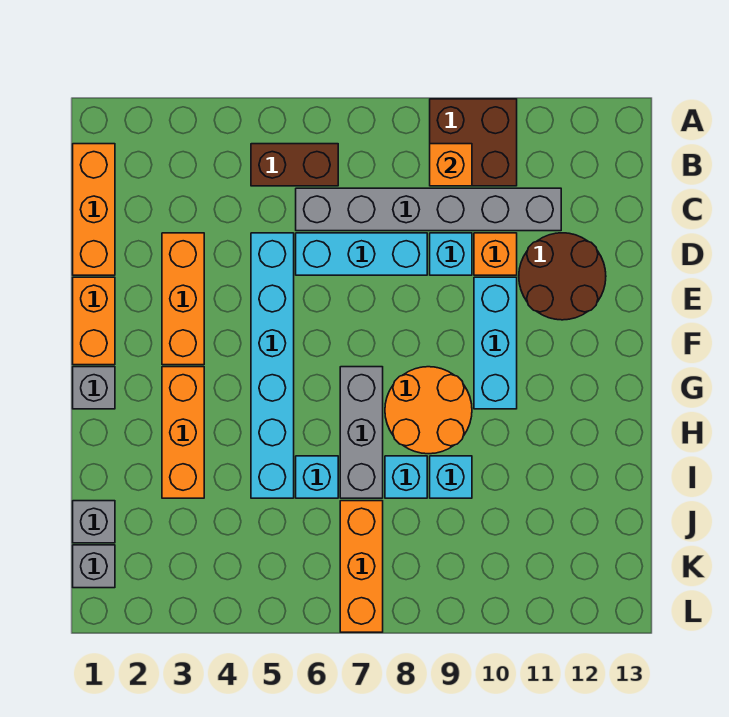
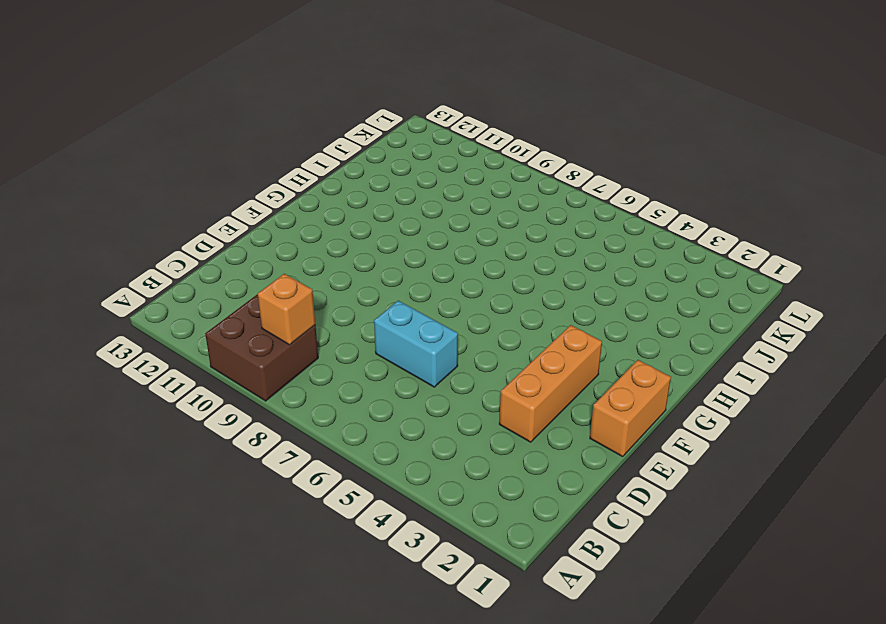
cyan 1x2 brick [374,301,458,387] -> cyan 1x3 brick [296,233,427,275]
none -> orange 1x3 brick [73,144,115,275]
none -> brown 1x2 brick [251,144,338,186]
none -> grey 1x6 brick [296,188,561,231]

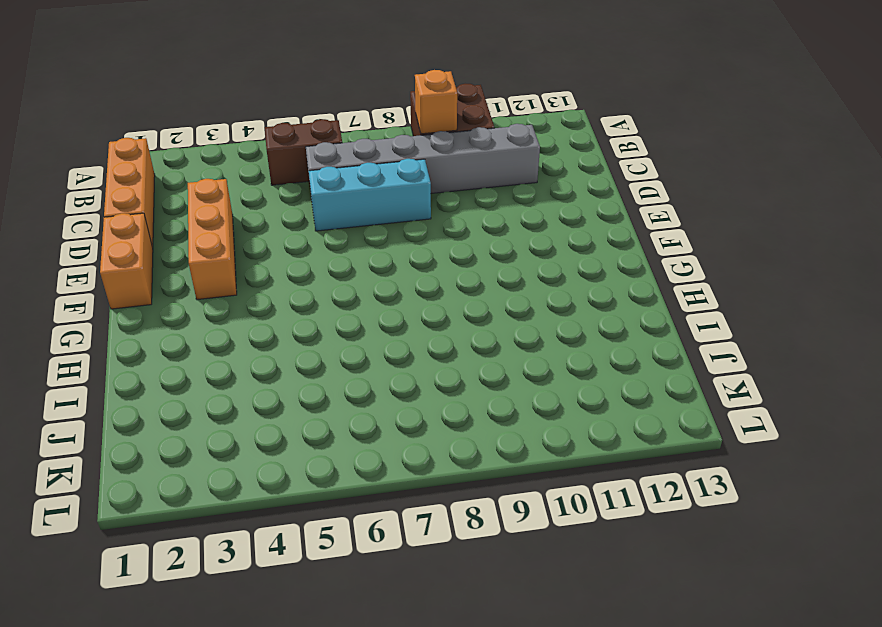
none -> cyan 1x6 brick [251,233,294,498]
none -> cyan 1x1 brick [430,233,472,275]
none -> orange 1x1 brick [474,233,517,275]

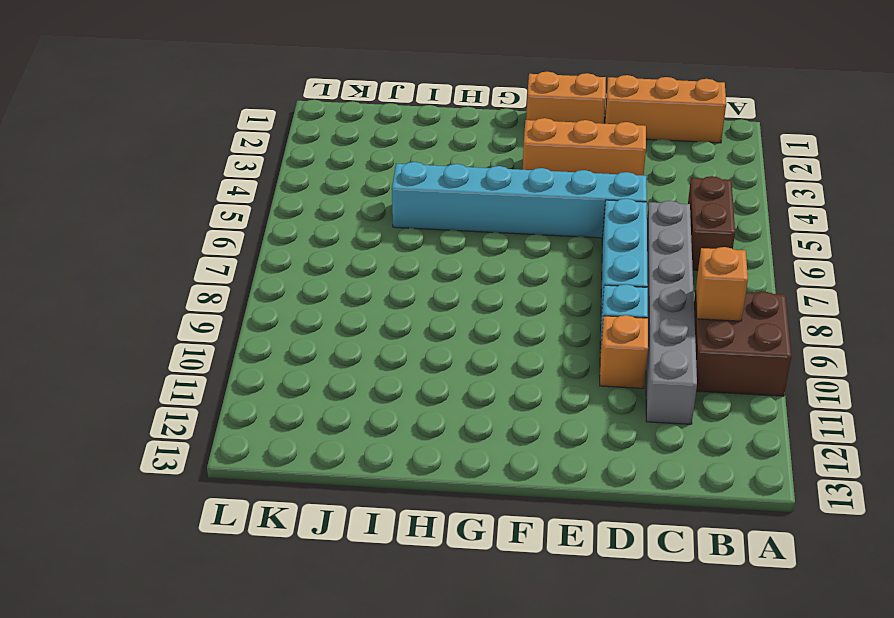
none -> brown 2x2 round brick [519,233,606,320]
none -> cyan 1x3 brick [474,277,517,409]
none -> grey 1x1 brick [73,367,115,409]

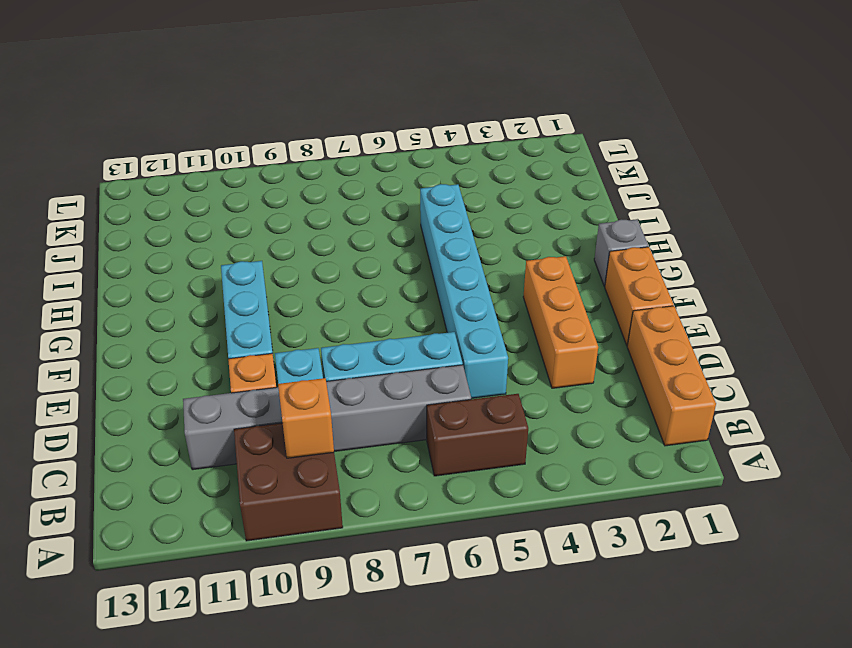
none -> brown 2x2 round brick [519,233,606,320]
none -> orange 1x3 brick [162,367,204,498]
none -> grey 1x3 brick [340,367,383,498]

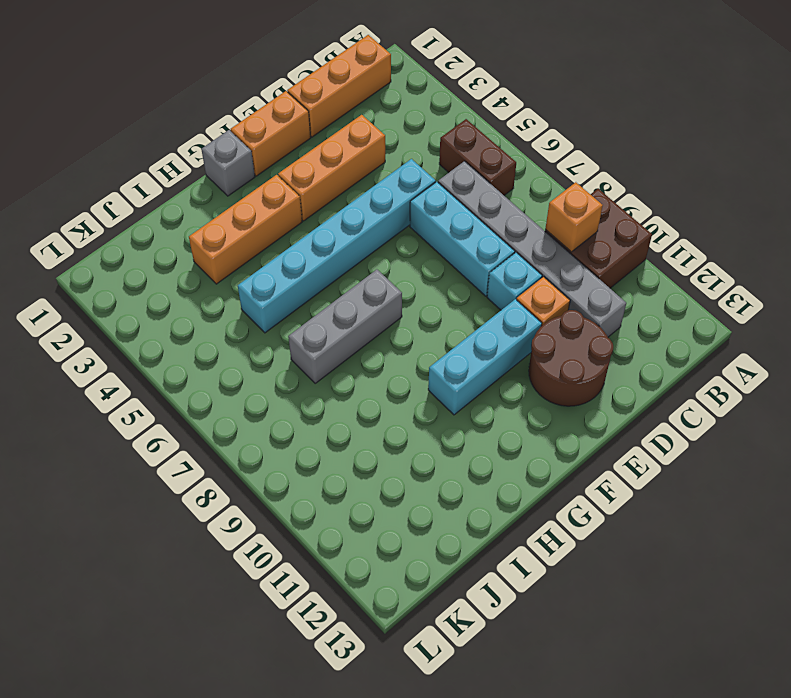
none -> orange 2x2 round brick [385,367,472,454]
none -> cyan 1x1 brick [296,456,338,498]
none -> cyan 1x1 brick [385,456,427,498]

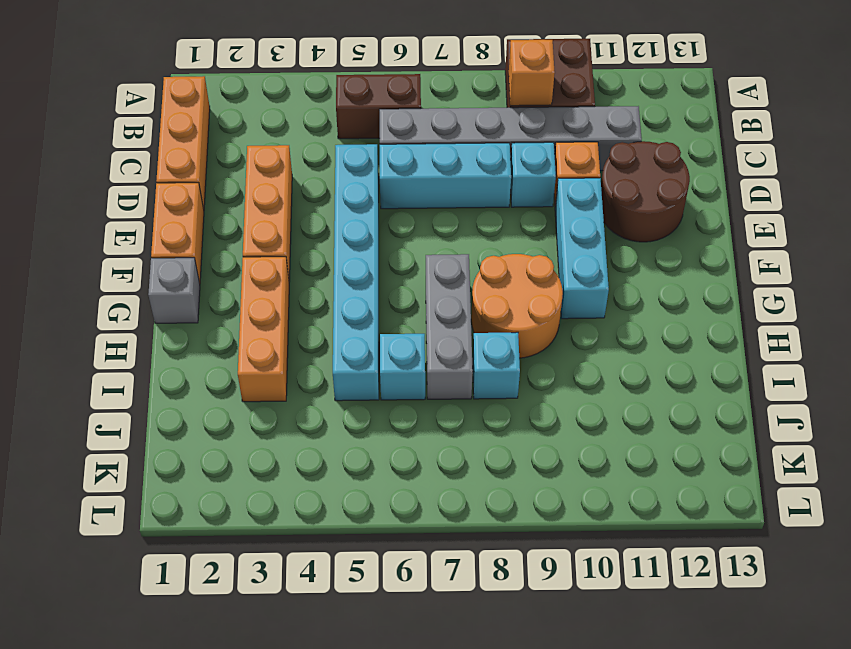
none -> cyan 1x1 brick [430,456,472,498]
none -> grey 1x1 brick [73,501,115,543]
none -> orange 1x3 brick [340,501,383,632]

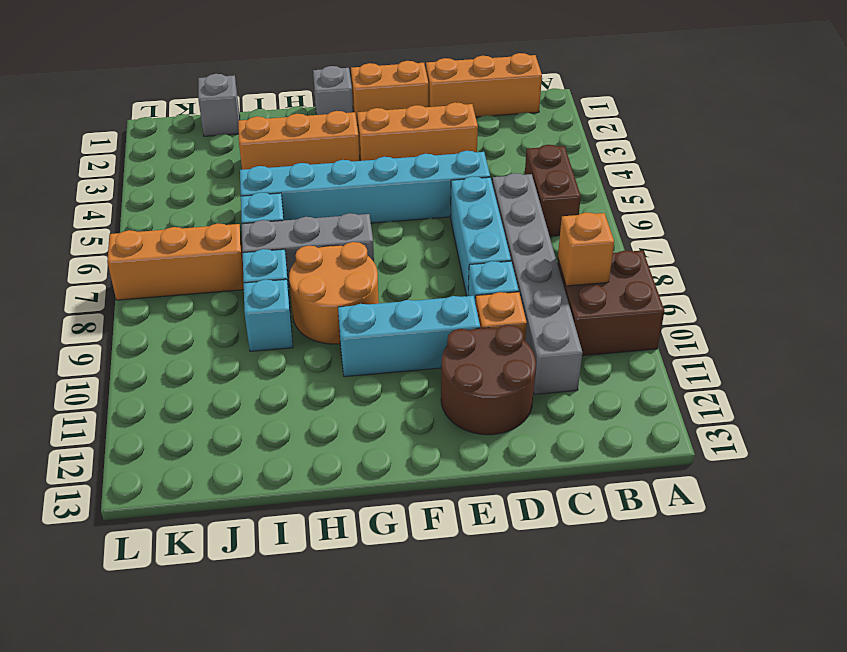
none -> grey 1x1 brick [73,545,115,588]

